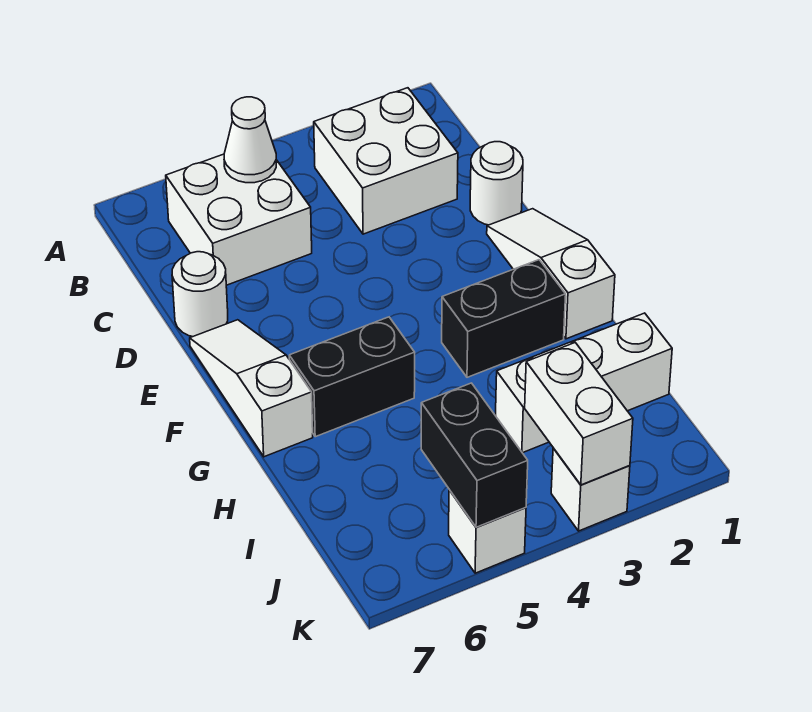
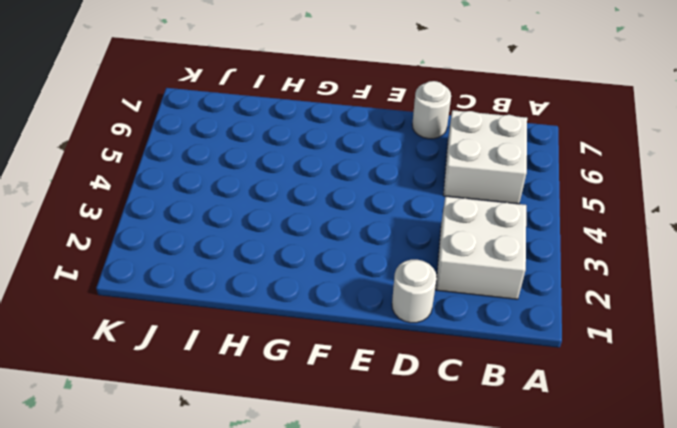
none -> white 1x3 slope [487,209,615,339]
none -> white 1x3 slope [190,320,313,457]
none -> black 1x2 brick [442,260,566,377]

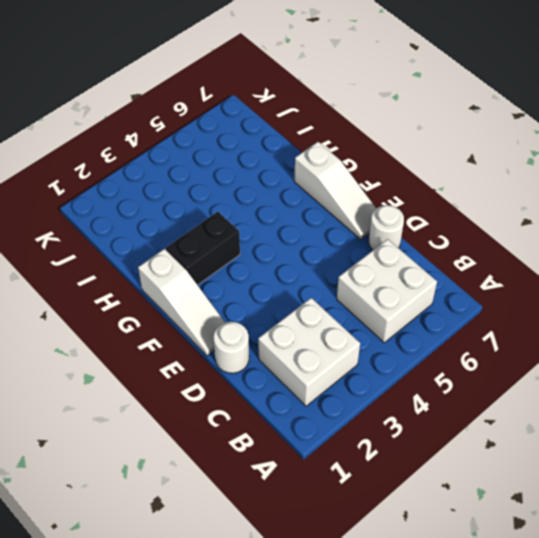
none -> black 1x2 brick [289,317,415,437]
none -> white 1x3 brick [496,313,672,453]
none -> white 1x1 brick [551,448,630,531]

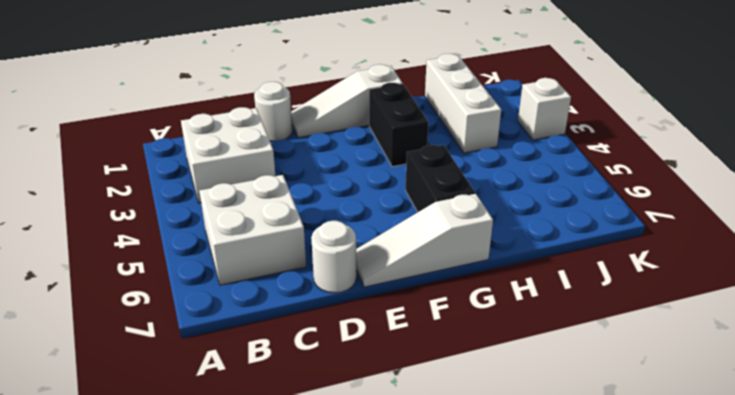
none -> white 1x1 brick [449,490,526,573]
none -> white 1x1 cone [224,97,277,183]
none -> white 1x2 brick [525,343,633,485]

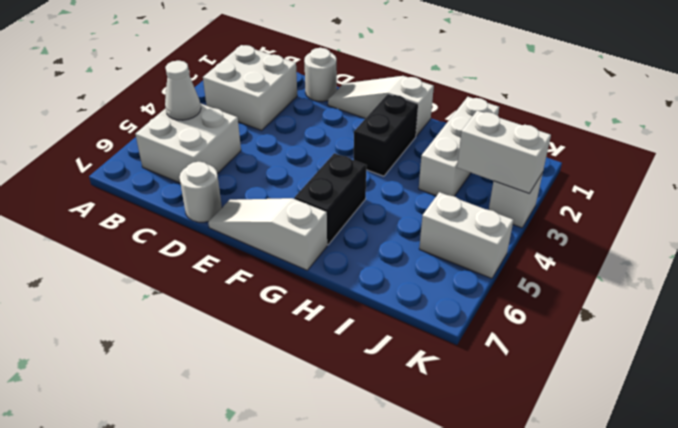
white 1x2 brick [419,192,513,279] -> white 1x1 brick [449,490,526,573]
none -> black 1x2 brick [421,383,528,527]

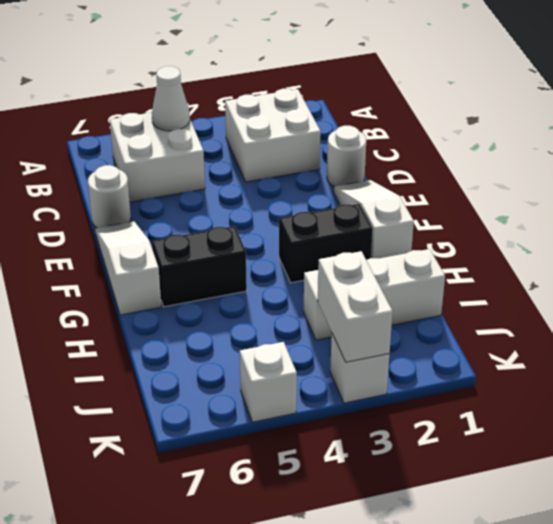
none -> black 1x2 brick [421,383,528,527]

